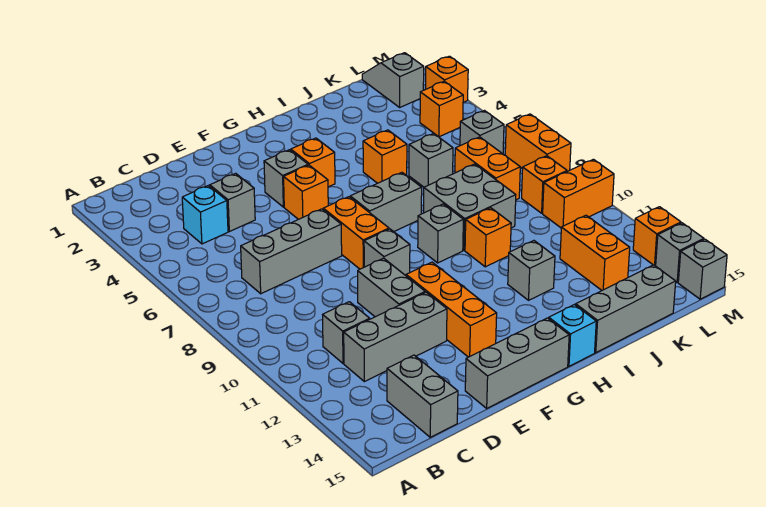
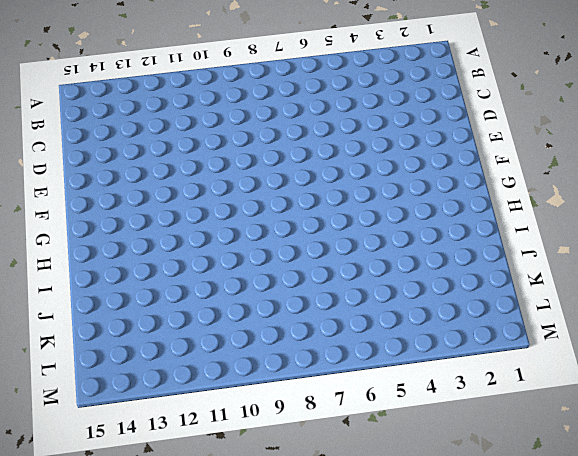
none -> cyan 1x1 brick [182,186,228,244]
none -> grey 1x3 brick [241,209,342,294]
none -> grey 1x1 brick [323,302,370,363]
none -> grey 1x3 brick [344,292,447,382]

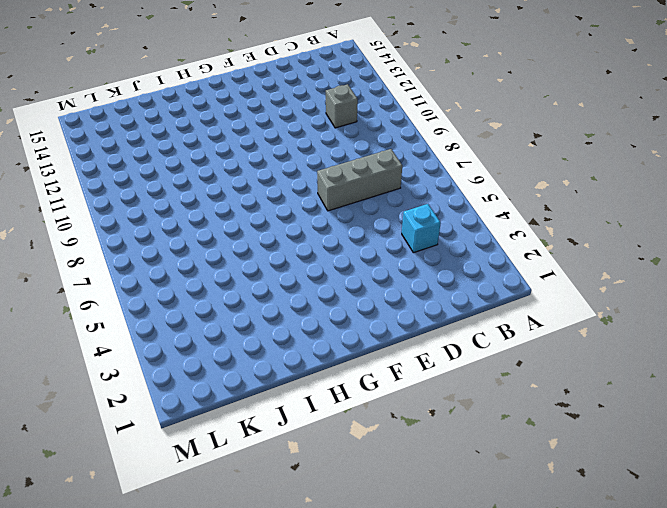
none -> grey 1x3 brick [344,292,447,382]
none -> grey 1x2 brick [387,355,458,437]
none -> grey 1x1 brick [210,173,255,232]
none -> grey 1x2 brick [358,258,425,317]

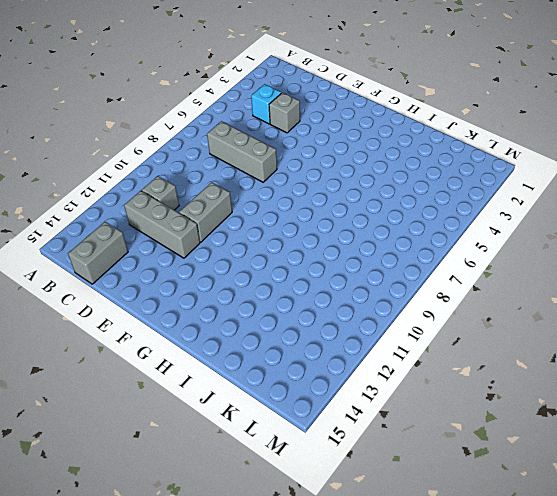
none -> grey 1x3 brick [465,318,569,408]
none -> grey 1x1 brick [264,150,308,207]
none -> orange 1x1 brick [284,165,328,219]
none -> orange 1x2 brick [323,197,389,269]

